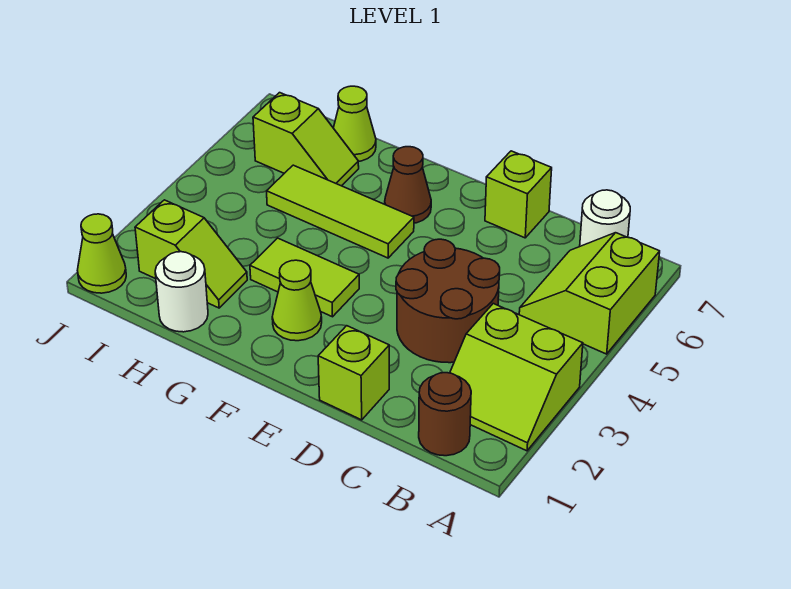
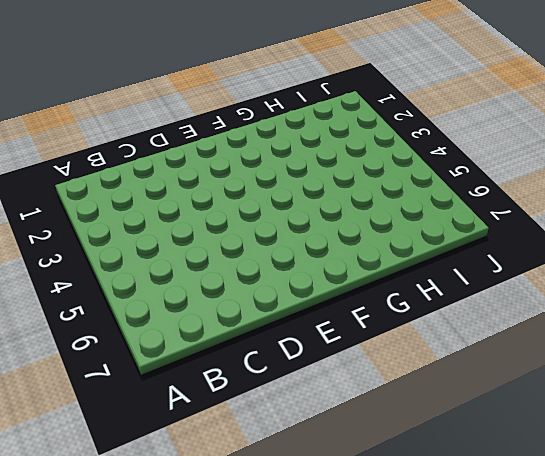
none -> lime 2x2 slope [450,304,583,451]
none -> lime 2x2 slope [519,233,660,354]
none -> brown 1x1 round brick [419,373,471,456]

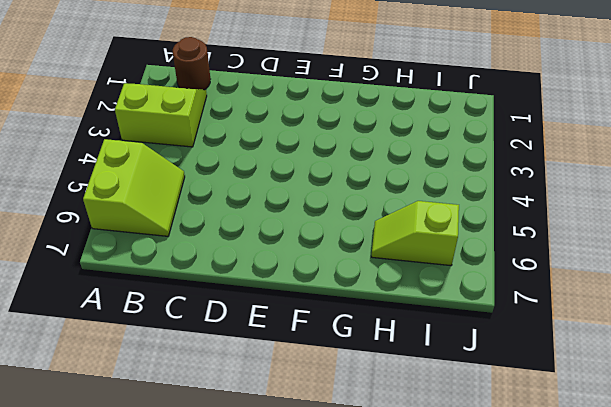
none -> white 1x1 round brick [580,190,630,246]
none -> brown 2x2 round brick [396,239,500,363]
none -> lime 1x1 brick [318,326,389,420]

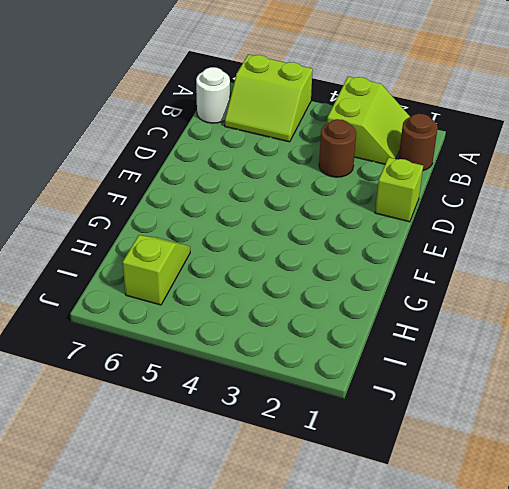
brown 1x1 round brick [319,119,356,177] -> brown 2x2 round brick [396,239,500,363]
none -> lime 1x1 brick [485,151,552,238]
none -> lime 1x1 cone [272,260,322,341]
none -> lime 1x2 tile [250,238,359,317]

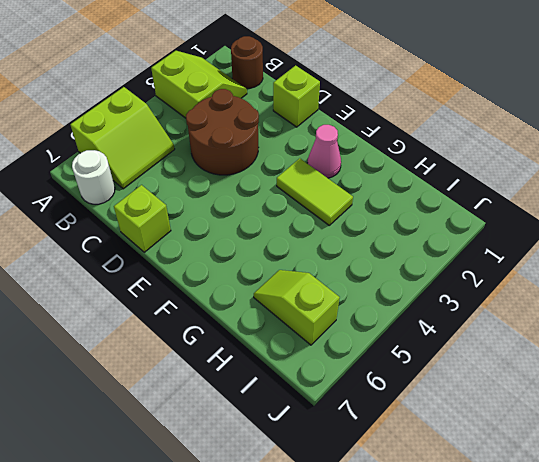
pink 1x1 cone [307,125,341,178] -> lime 1x1 cone [272,260,322,341]
none -> lime 1x3 tile [267,165,414,258]
none -> brown 1x1 cone [385,147,431,223]
none -> white 1x1 round brick [155,252,208,332]

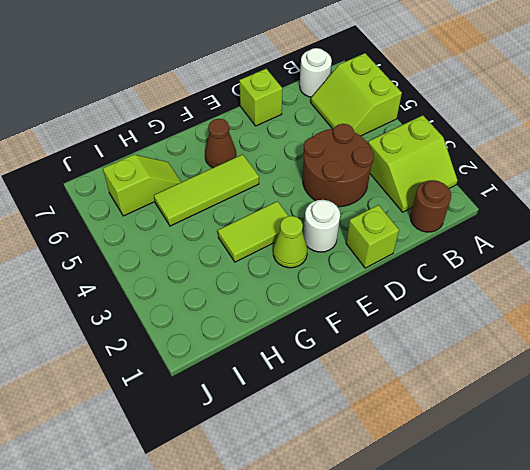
white 1x1 round brick [304,200,340,252] -> white 1x1 round brick moved to [155,252,208,332]
none -> lime 1x2 slope [135,200,247,308]
none -> lime 1x1 cone [334,86,376,161]
none -> lime 1x1 cone [77,214,126,293]

